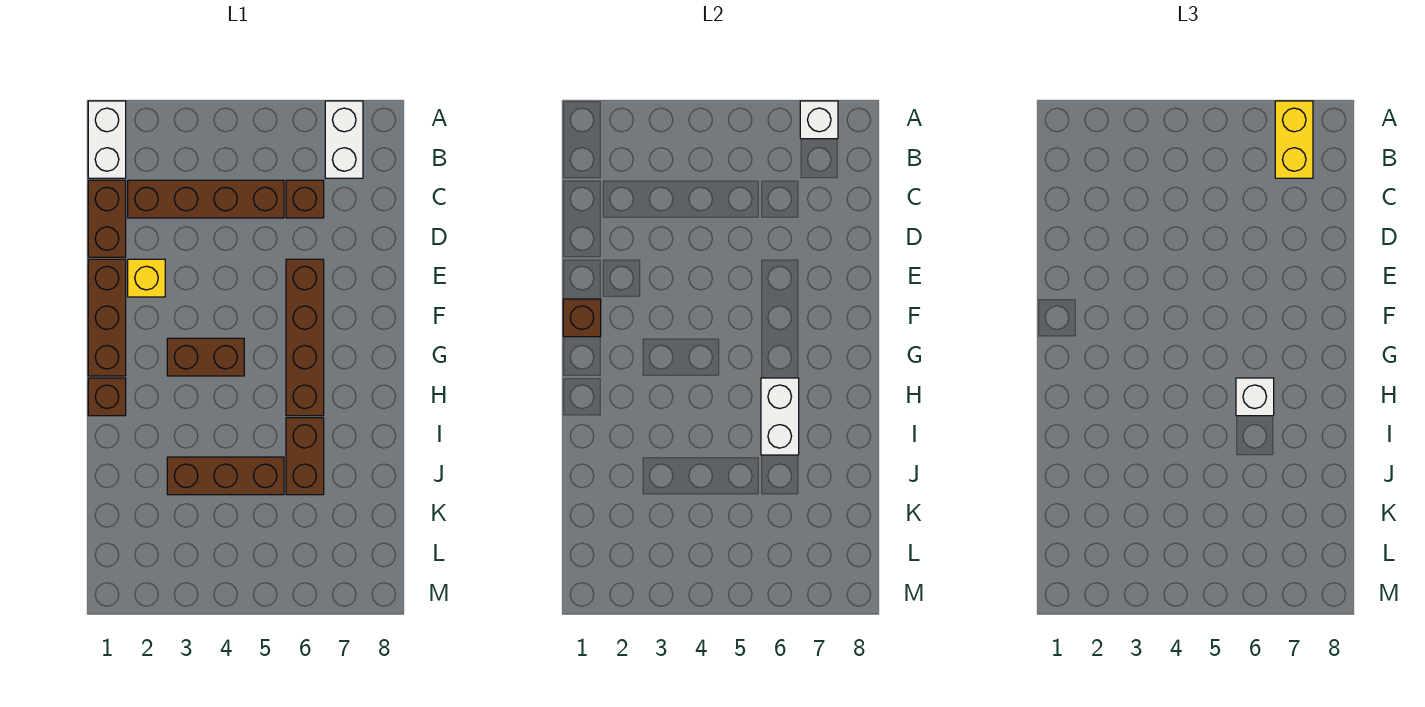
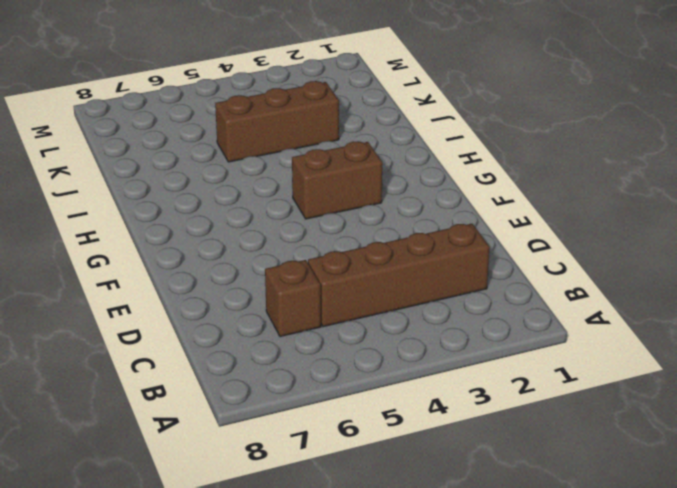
none -> white 1x2 brick [88,101,126,178]
none -> white 1x2 brick [325,101,363,178]
none -> brown 1x2 brick [88,180,126,257]

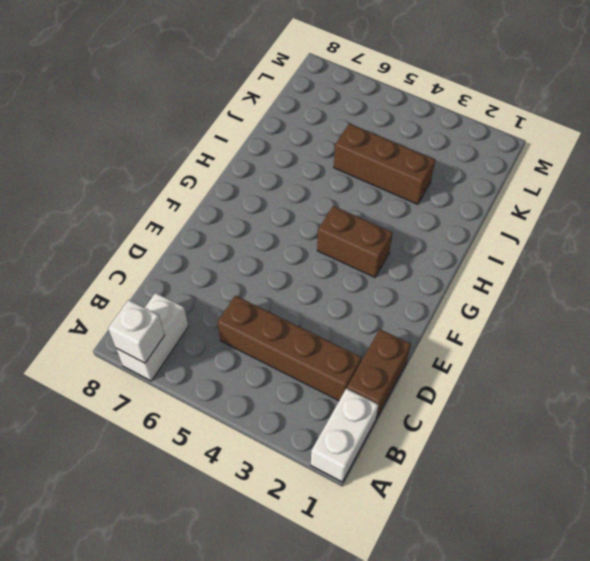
none -> brown 1x1 brick [286,180,324,218]
none -> brown 1x3 brick [88,259,126,376]
none -> yellow 1x1 brick [128,259,165,297]

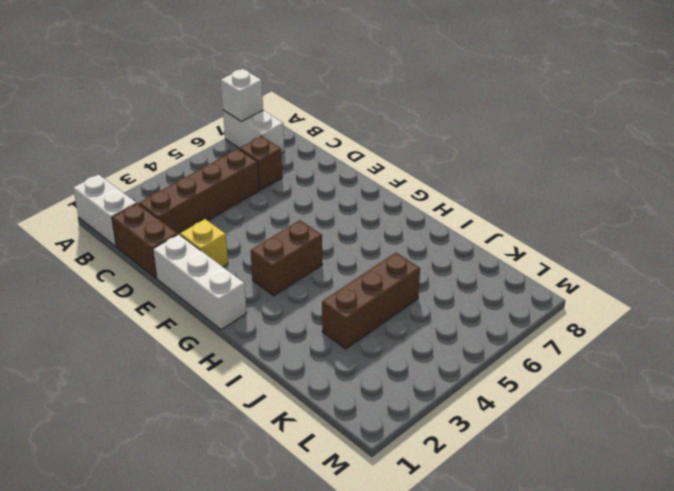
white 1x3 brick [153,234,247,330] -> brown 1x3 brick [88,259,126,376]
none -> brown 1x4 brick [286,259,324,416]
none -> brown 1x1 brick [88,378,126,416]
none -> brown 1x2 brick [286,418,324,495]

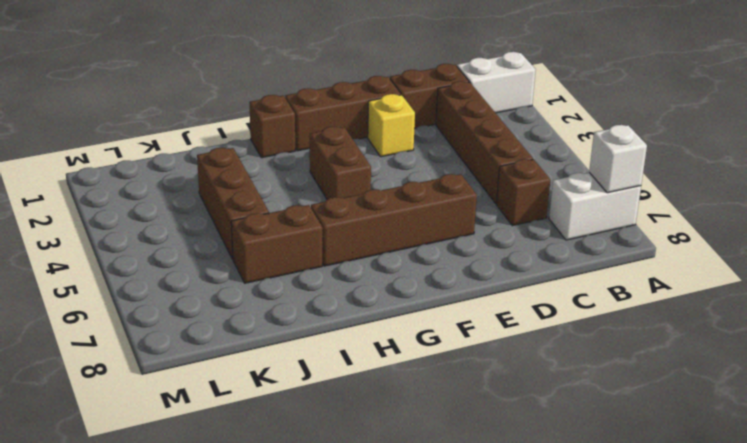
none -> brown 1x1 brick [563,299,601,337]
none -> white 1x2 brick [761,378,799,455]
none -> yellow 1x2 brick [1275,101,1313,178]

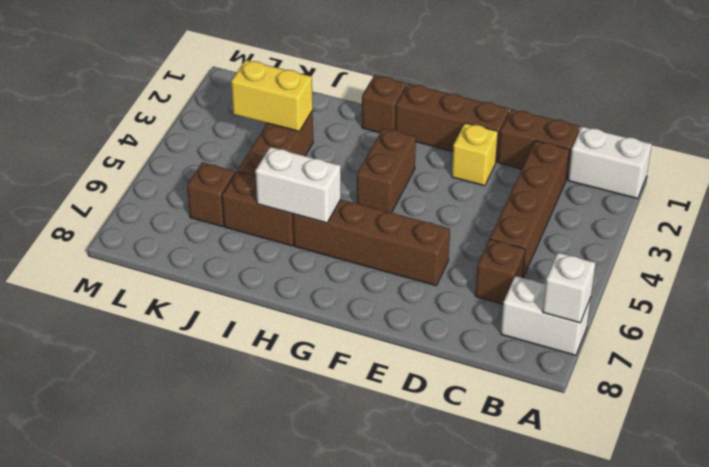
yellow 1x2 brick [231,60,313,131] -> yellow 1x2 brick moved to [1275,101,1313,178]
brown 1x1 brick [187,162,235,226] -> brown 1x1 brick moved to [563,299,601,337]
none -> white 1x1 brick [1236,378,1274,416]

